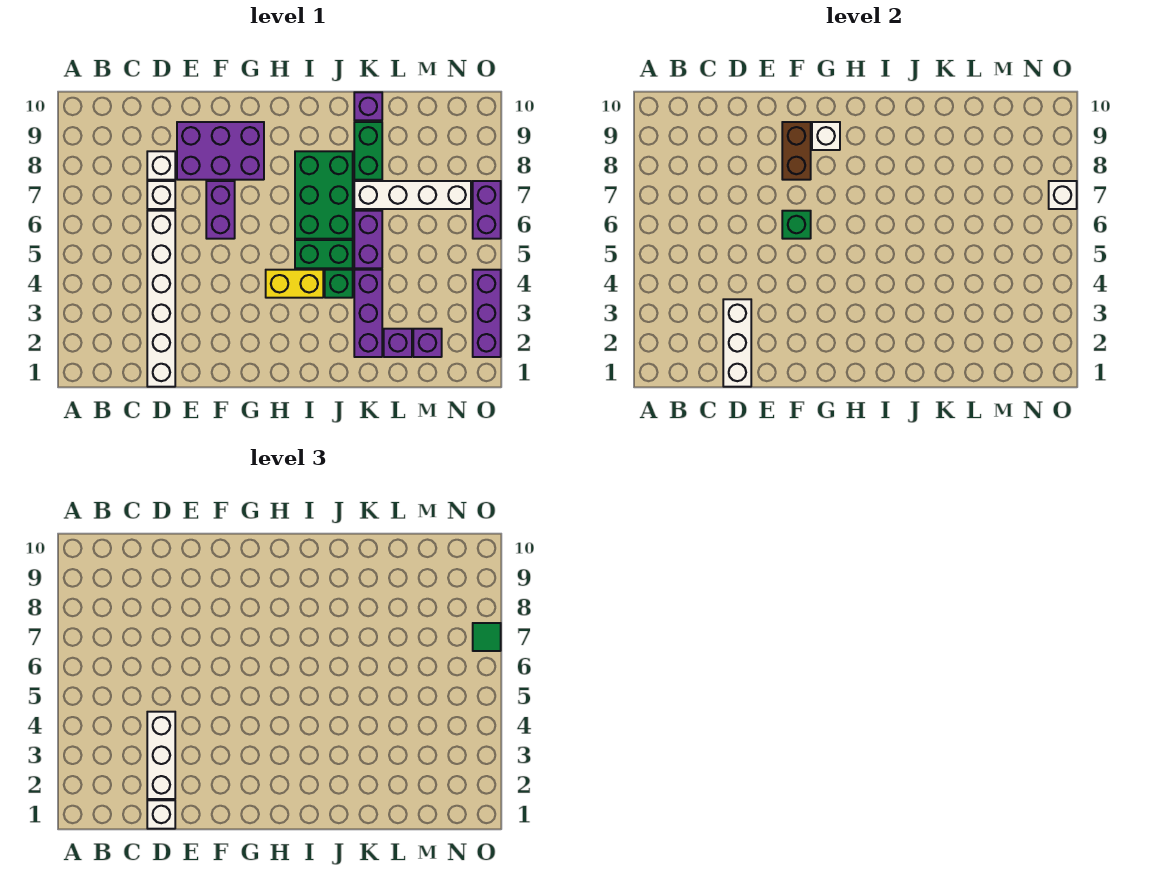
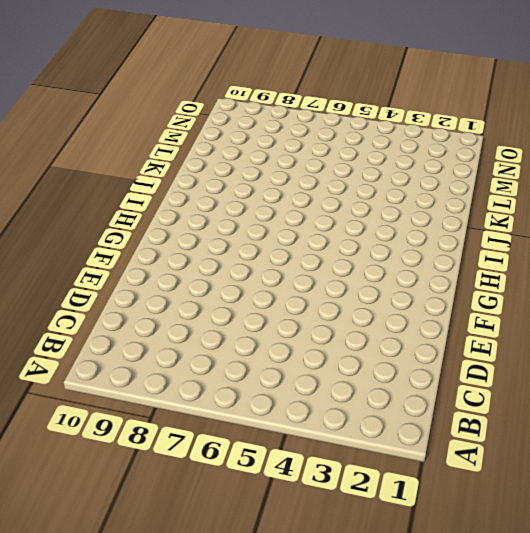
none -> white 1x6 brick [147,211,175,387]
none -> white 1x1 brick [147,181,175,209]
none -> white 1x1 brick [147,151,175,180]

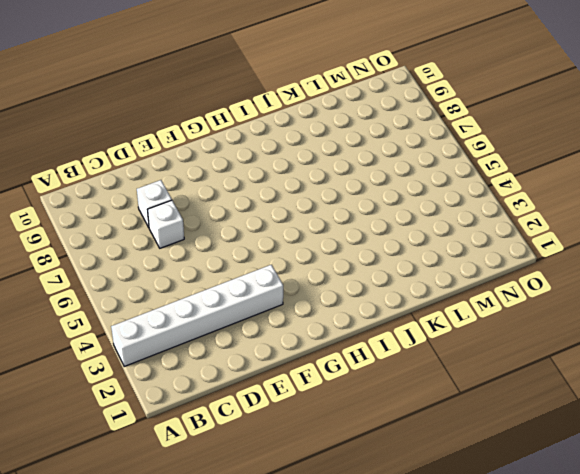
white 1x6 brick [111,265,283,366] -> white 1x6 brick turned to [147,211,175,387]
none -> purple 2x3 brick [177,122,264,180]
none -> purple 1x2 brick [206,181,235,239]
none -> yellow 1x2 brick [266,270,323,298]

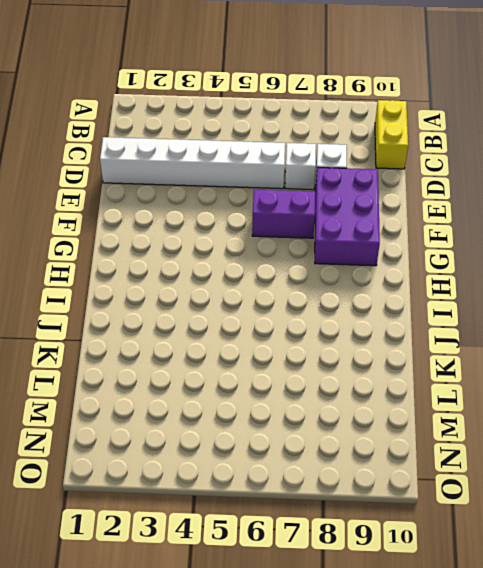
yellow 1x2 brick [375,100,408,169] -> yellow 1x2 brick moved to [266,270,323,298]
none -> green 1x2 brick [295,240,353,268]
none -> green 2x3 brick [295,151,353,239]
none -> green 1x1 brick [325,270,353,298]

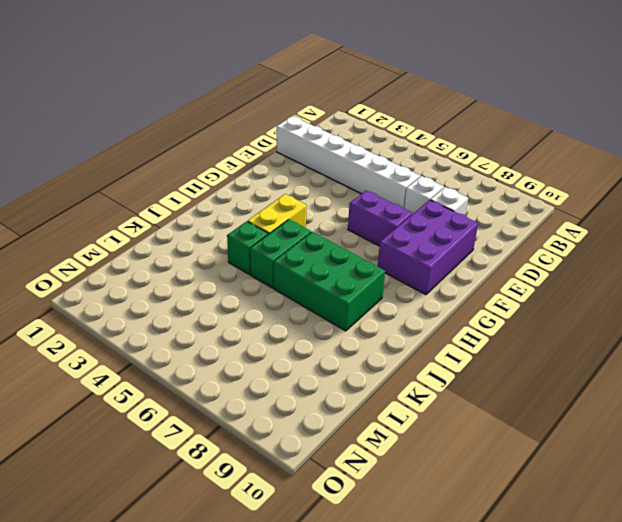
none -> purple 1x3 brick [354,270,382,357]
none -> purple 1x2 brick [354,211,382,268]
none -> white 1x4 brick [354,181,471,209]

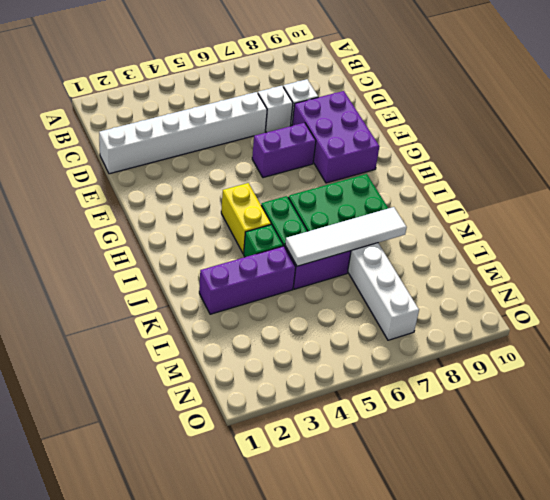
white 1x4 tile [285,207,407,266] -> none
none -> green 1x2 brick [354,122,382,180]
none -> purple 1x1 brick [354,92,382,120]
none -> purple 1x1 brick [384,329,412,357]

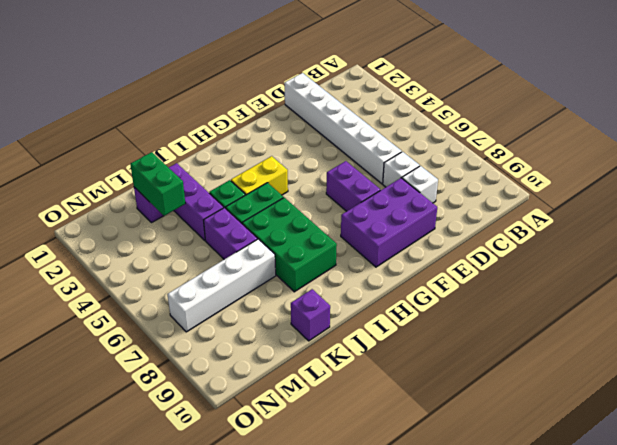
green 1x2 brick [130,152,185,216] -> green 1x2 brick moved to [354,122,382,180]
none -> purple 1x1 brick [413,329,442,357]
none -> purple 1x3 brick [473,270,501,357]
none -> purple 1x2 brick [473,181,501,239]

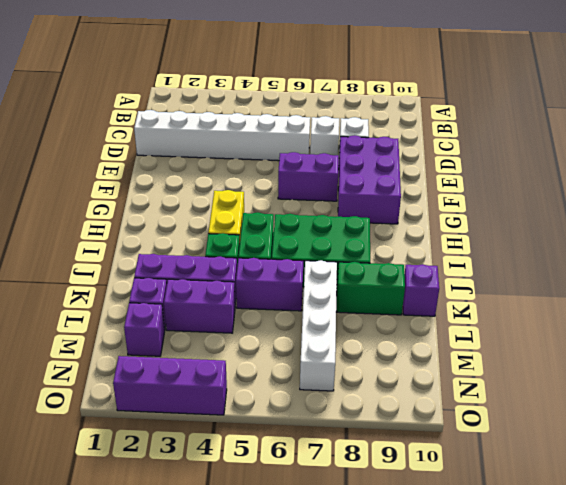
purple 1x2 brick [164,279,235,333] -> purple 1x2 brick moved to [473,181,501,239]
none -> white 1x3 brick [723,299,751,387]
none -> green 1x1 brick [782,211,811,239]
none -> brown 1x2 brick [782,122,811,180]

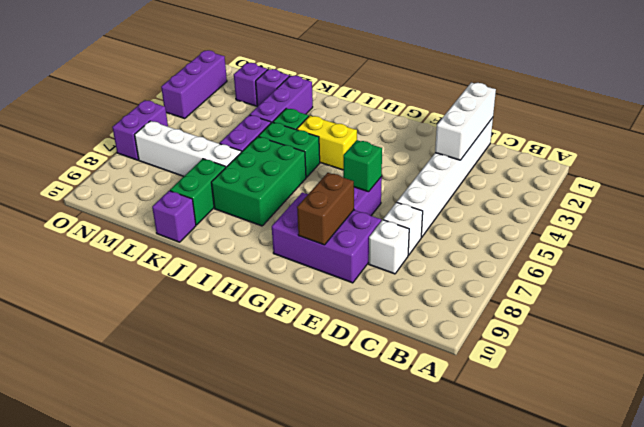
none -> white 1x1 brick [812,122,840,150]
none -> white 1x1 brick [1049,181,1077,209]
none -> white 1x1 brick [147,800,175,829]

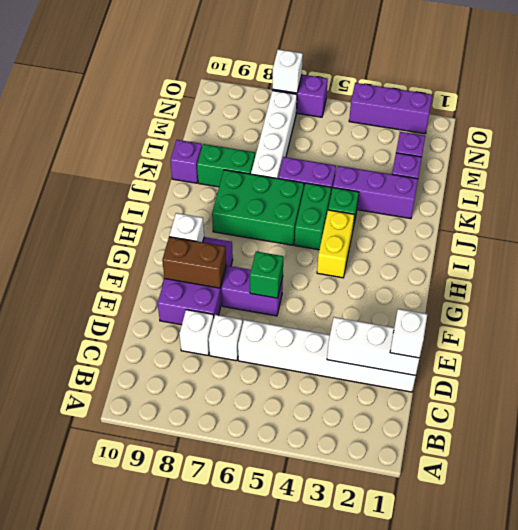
none -> white 1x3 brick [147,712,175,799]
none -> green 1x1 tile [473,623,501,651]

